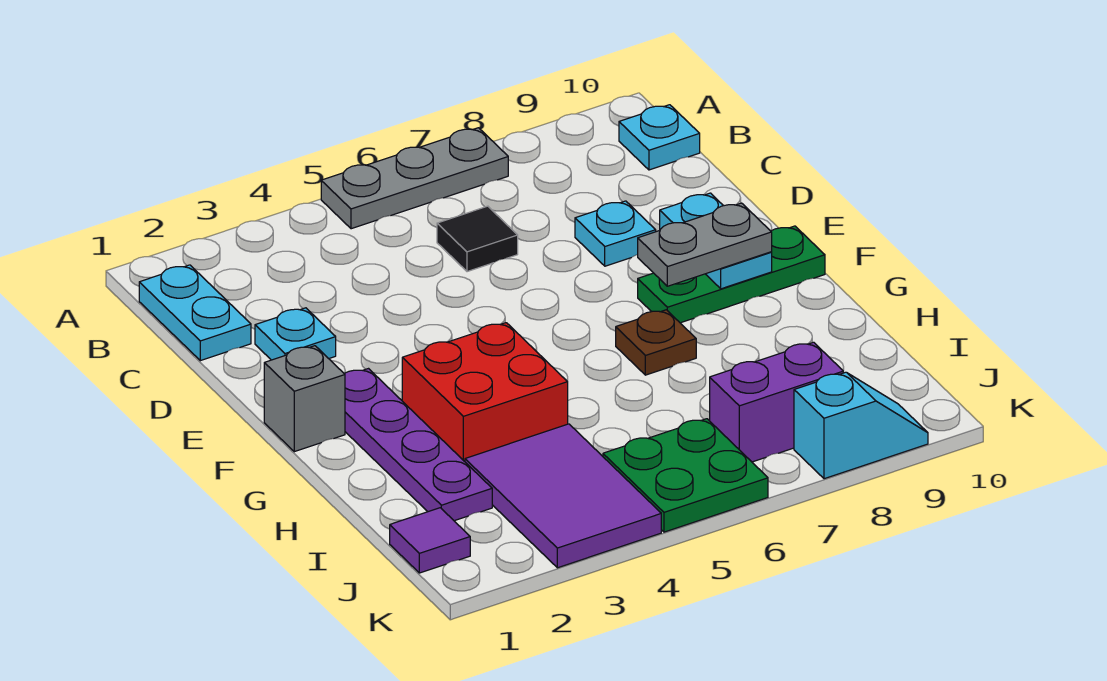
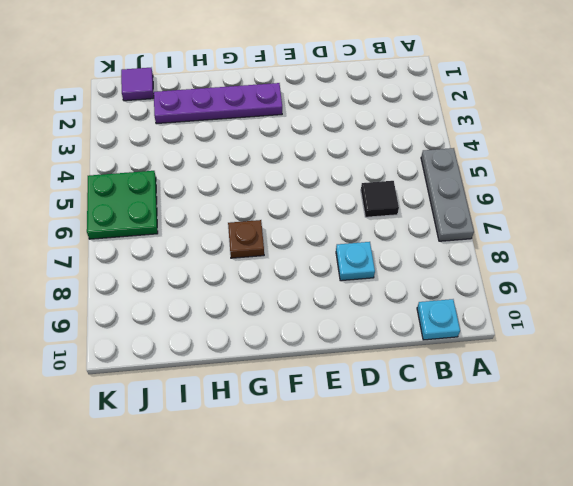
none -> cyan 1x2 plate [139,265,251,361]
none -> cyan 1x1 plate [255,308,336,360]
none -> grey 1x1 brick [264,346,345,452]

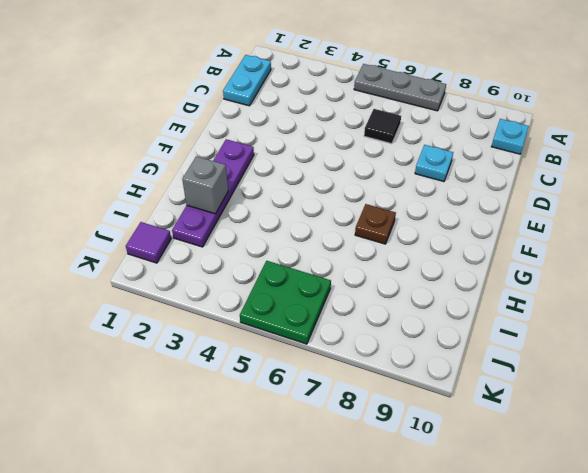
grey 1x1 brick [182,156,228,214] -> grey 1x1 brick moved to [264,346,345,452]
none -> cyan 1x1 plate [255,308,336,360]
none -> green 1x3 plate [638,226,825,323]
none -> red 2x2 brick [402,323,568,462]

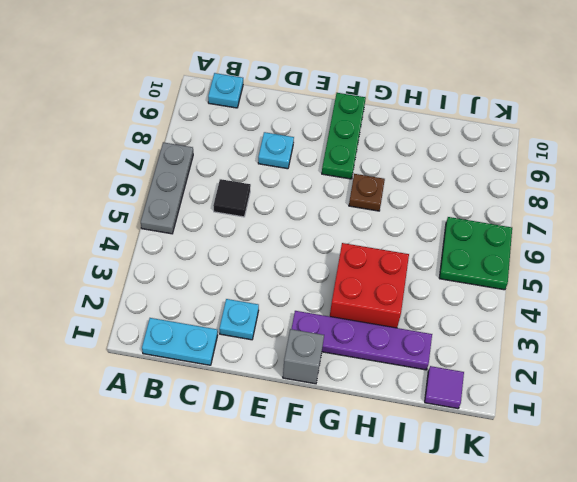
none -> purple 2x3 tile [465,424,661,568]
none -> purple 1x2 brick [710,342,843,462]
none -> cyan 1x2 slope [794,372,928,479]

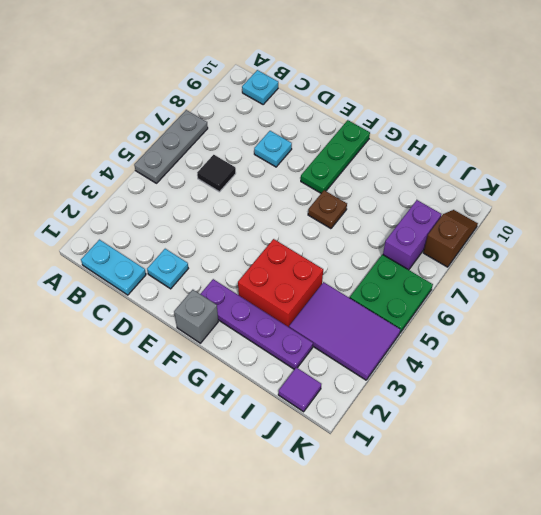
brown 1x2 slope [423,210,478,267] -> cyan 1x2 slope [794,372,928,479]
none -> cyan 1x2 plate [660,193,772,289]
none -> grey 1x2 plate [638,203,772,286]

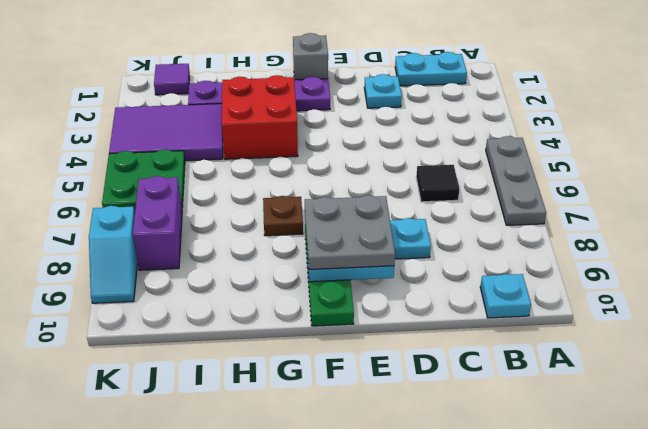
grey 2x2 plate [305,195,395,270] -> grey 1x2 plate [638,203,772,286]

